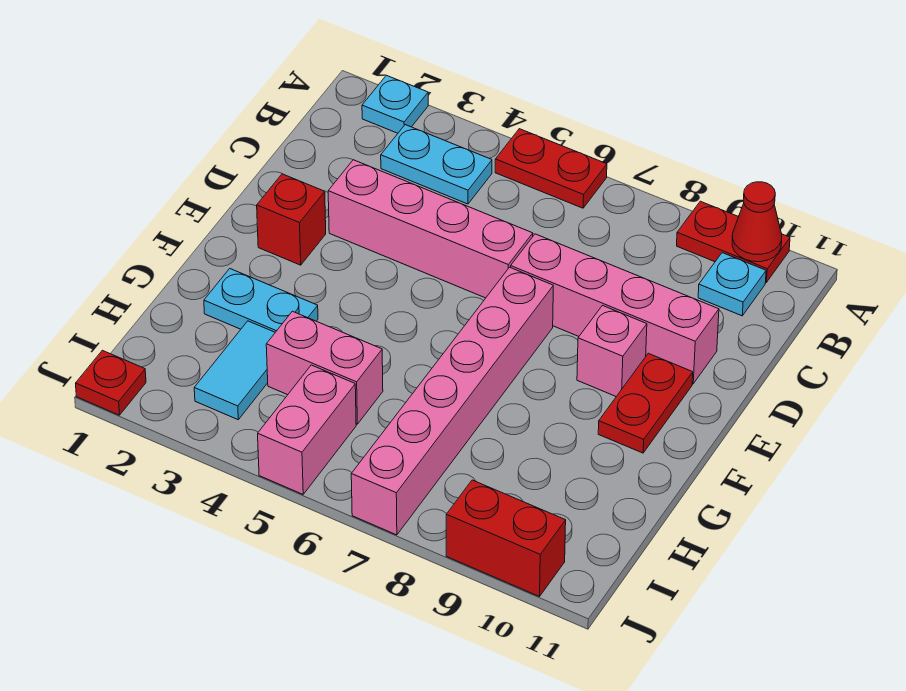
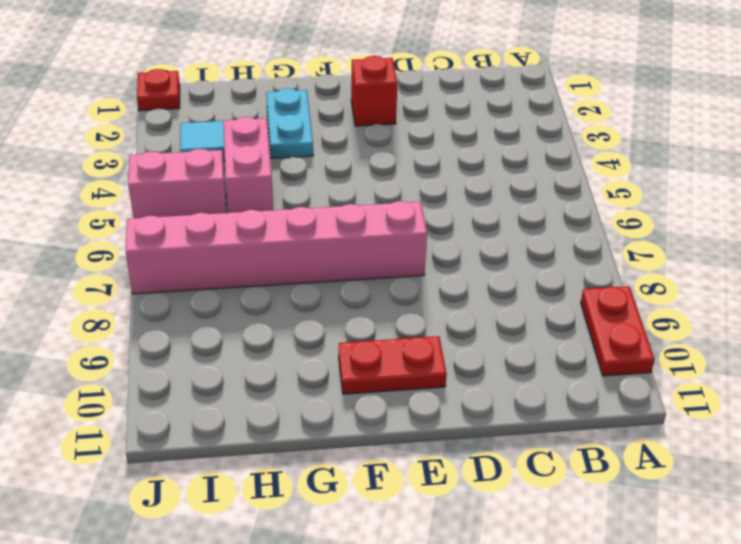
none -> cyan 1x1 plate [362,75,428,133]
none -> red 1x2 plate [495,129,607,208]
none -> cyan 1x2 plate [381,125,492,204]

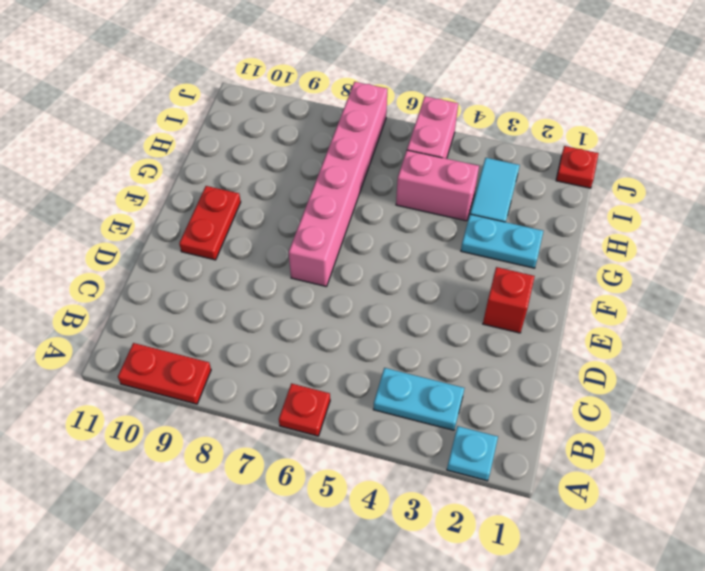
red 1x1 plate [279,383,330,436] -> red 1x2 plate [495,129,607,208]
none -> cyan 1x1 plate [698,253,766,316]
none -> pink 1x4 brick [328,160,533,298]
none -> pink 1x4 brick [511,234,719,384]

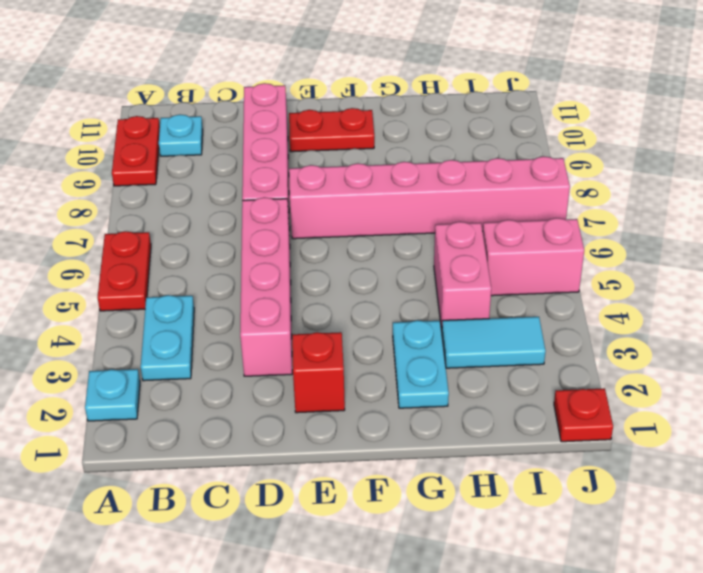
none -> pink 1x1 brick [577,306,647,396]
none -> red 1x2 brick [446,480,566,597]
none -> red 1x1 cone [732,182,782,262]

